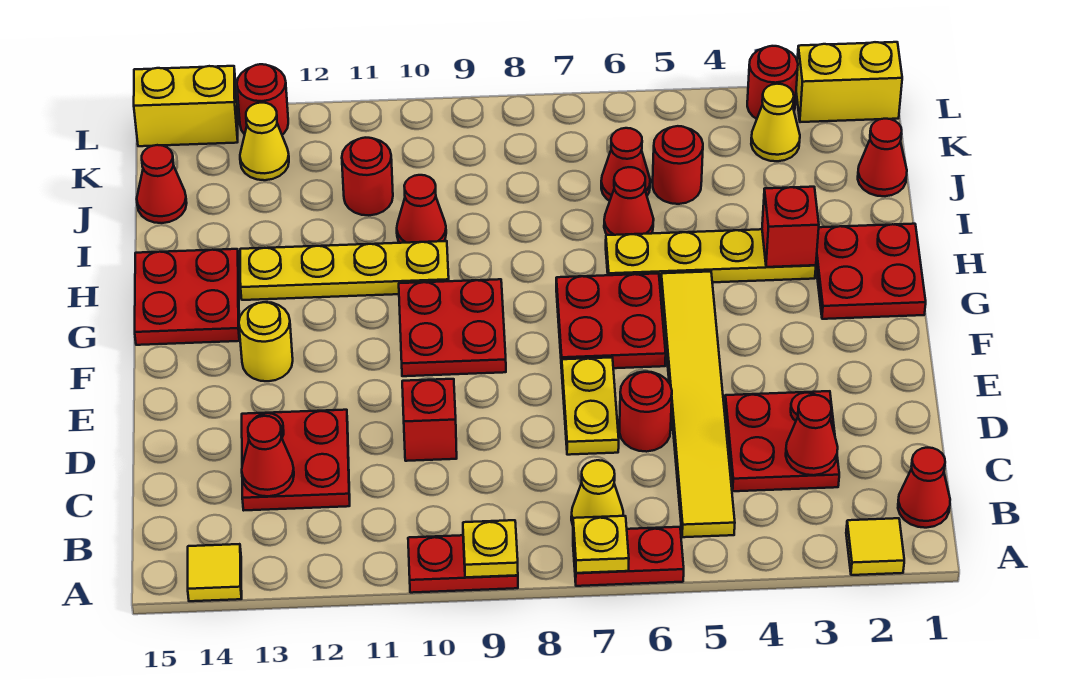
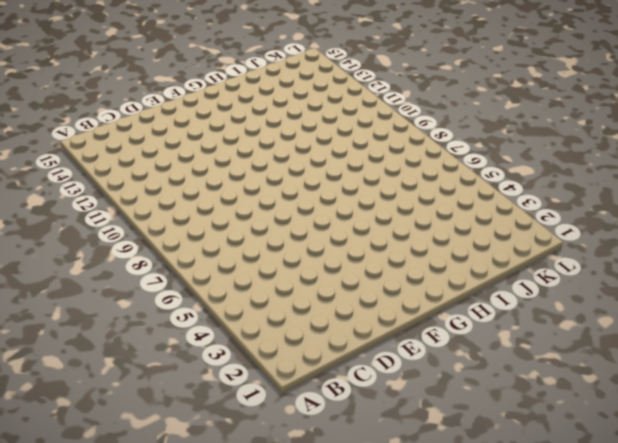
none -> yellow 1x1 tile [846,518,904,575]
none -> red 1x2 plate [573,527,684,586]
none -> red 1x2 plate [408,535,518,593]
none -> yellow 1x1 tile [188,544,242,601]

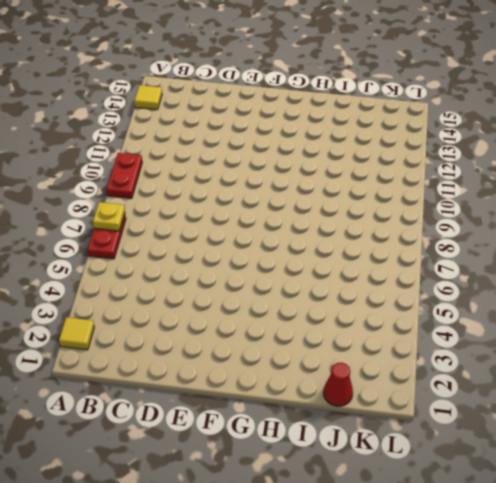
none -> red 1x1 cone [898,448,950,528]
none -> yellow 1x6 tile [661,272,735,537]
none -> yellow 1x1 cone [571,460,623,525]
none -> red 2x2 plate [725,391,839,491]

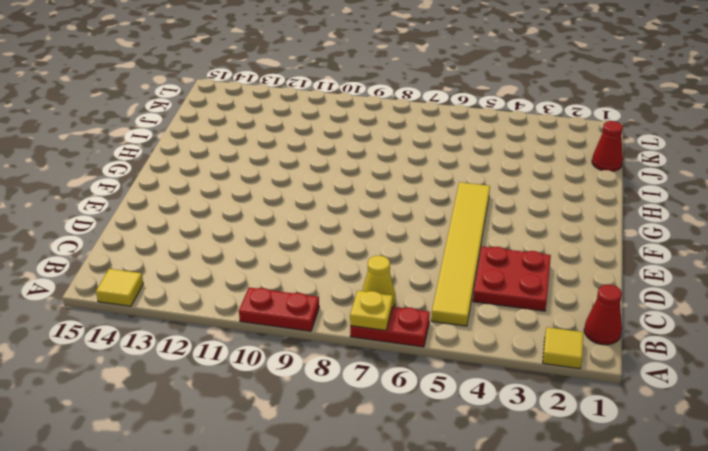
none -> red 2x2 plate [242,410,350,510]
none -> red 1x1 round brick [620,372,672,452]
none -> yellow 1x2 plate [562,357,619,455]
none -> red 1x1 brick [402,379,457,461]

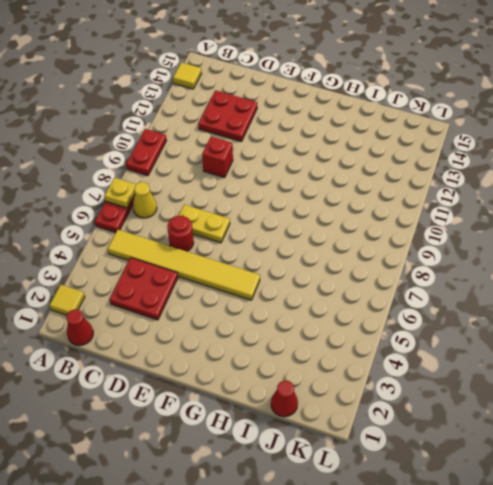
none -> red 2x2 plate [556,273,666,368]
none -> red 2x2 plate [399,279,506,376]
none -> yellow 1x1 round brick [239,302,293,381]
none -> red 2x2 plate [816,224,926,319]

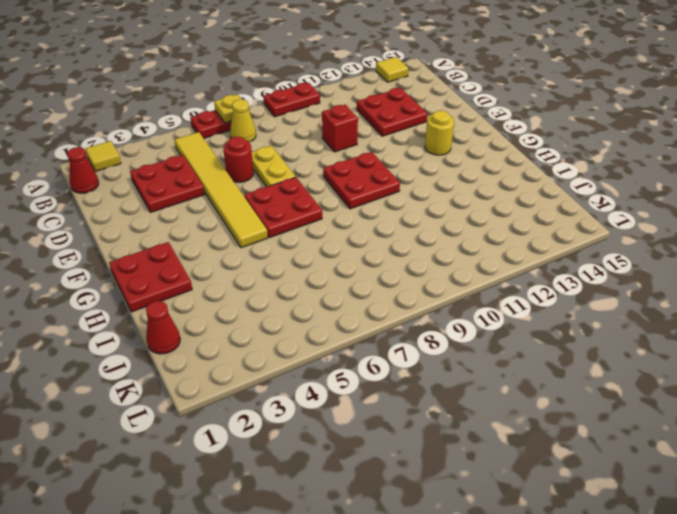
none -> red 2x2 plate [135,249,239,345]
none -> yellow 1x4 plate [606,229,816,284]
none -> yellow 1x4 plate [240,241,449,300]
none -> red 1x1 cone [604,167,654,235]

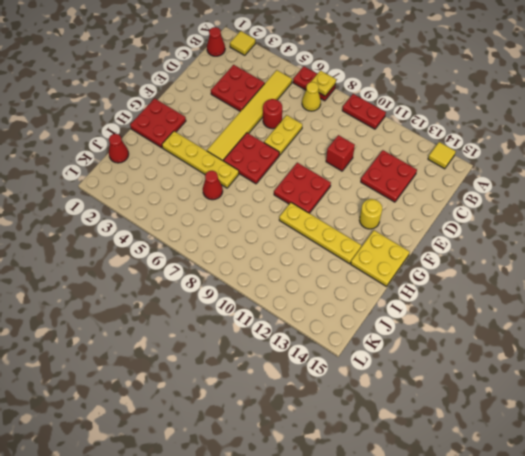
yellow 2x2 plate [351,230,410,287] -> red 2x2 plate [135,249,239,345]
none -> red 1x1 cone [397,175,446,243]
none -> red 1x1 round brick [653,126,703,204]
none -> red 1x1 cone [601,128,650,201]
none -> red 1x1 round brick [342,138,393,215]

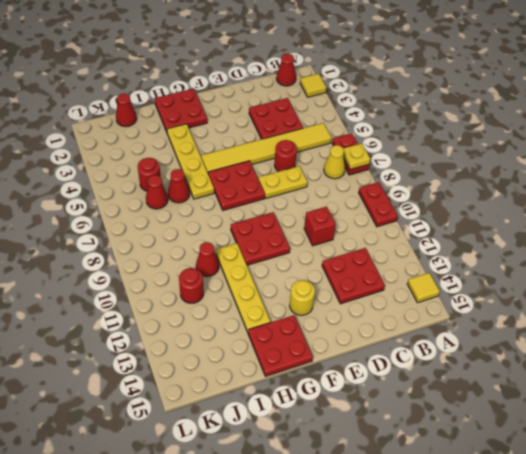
none -> red 1x1 cone [137,145,187,223]
none -> yellow 1x1 cone [751,84,800,161]
none -> yellow 1x1 cone [240,103,289,180]
none -> yellow 1x2 brick [796,42,902,122]

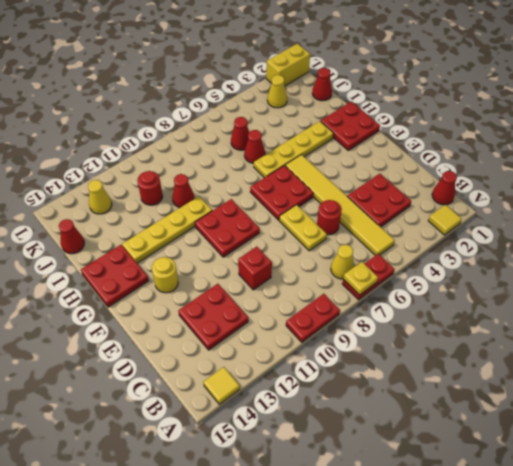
none -> red 1x1 round brick [653,126,703,204]
none -> red 1x1 round brick [747,46,798,119]
none -> red 1x1 round brick [237,64,288,135]
none -> yellow 1x2 brick [134,66,238,146]

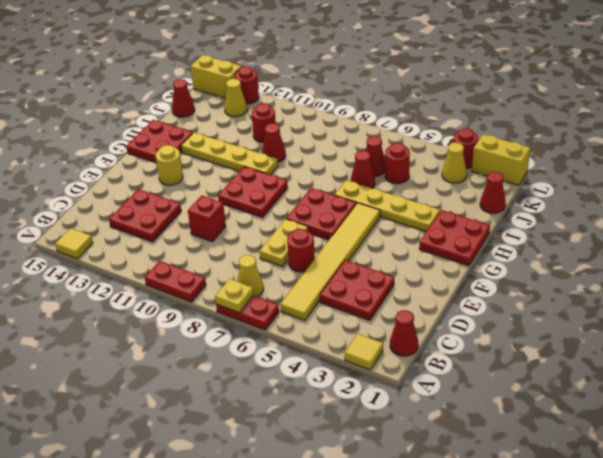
none -> yellow 1x1 plate [463,520,518,577]
none -> red 1x1 cone [786,395,838,475]
none -> red 1x1 cone [242,416,294,496]
none -> red 1x1 brick [762,187,819,267]

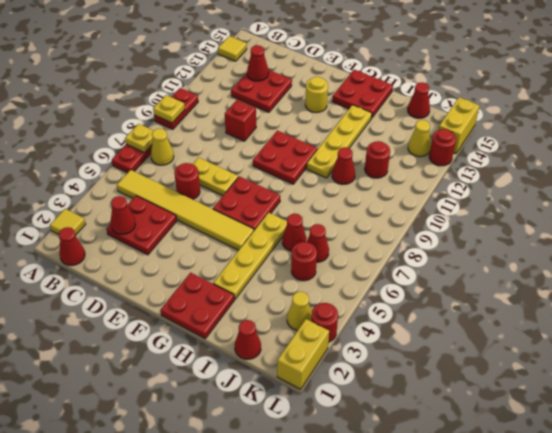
none -> red 1x1 brick [762,187,819,267]

